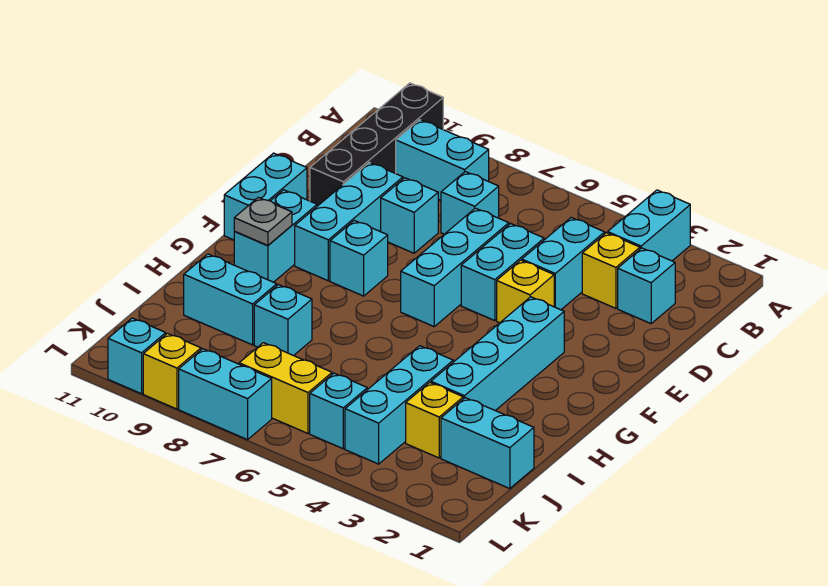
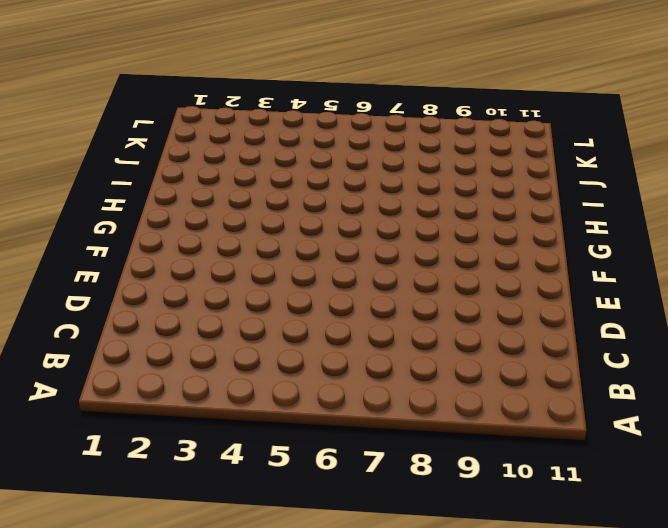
none -> cyan 1x2 brick [608,190,690,261]
none -> black 1x4 brick [310,83,443,206]
none -> cyan 1x2 brick [396,120,489,200]

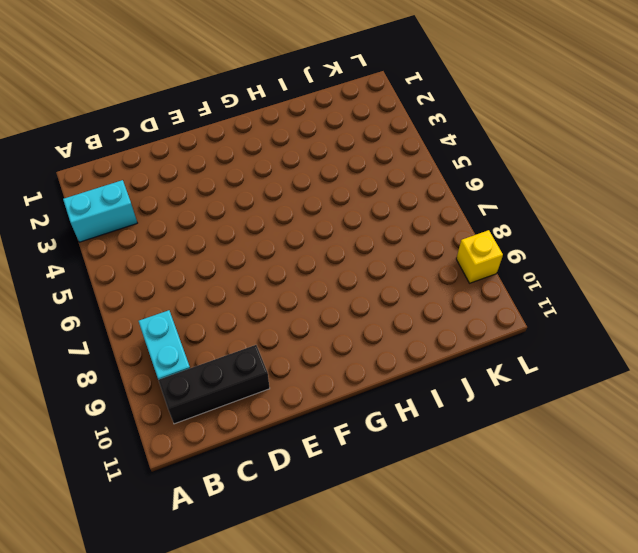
black 1x3 brick [158,345,270,424] -> black 1x4 brick [310,83,443,206]
none -> cyan 1x1 brick [618,248,675,324]
none -> yellow 1x1 brick [582,233,640,308]
none -> cyan 1x2 brick [522,218,605,310]

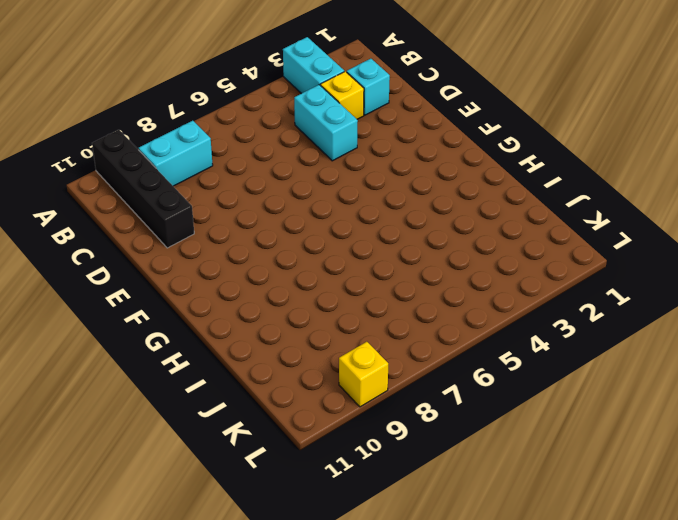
none -> cyan 1x1 brick [441,172,499,234]
none -> cyan 1x2 brick [461,224,544,321]
none -> cyan 1x3 brick [401,208,509,326]

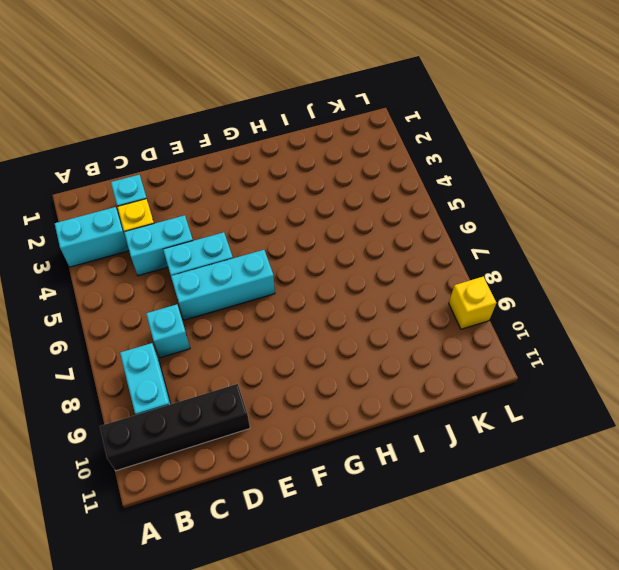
none -> cyan 1x1 brick [381,178,438,253]
none -> cyan 1x3 brick [295,162,403,281]
none -> yellow 1x1 brick [497,260,554,323]

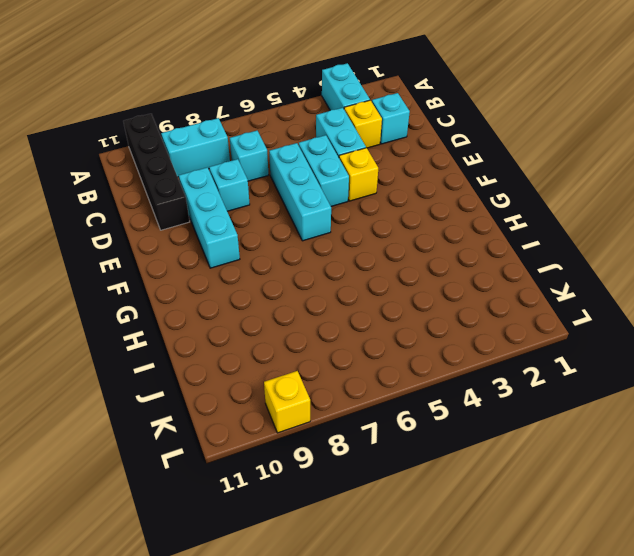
none -> cyan 1x2 brick [224,153,307,240]
none -> cyan 1x4 brick [431,297,564,411]
none -> cyan 1x1 brick [330,220,388,296]

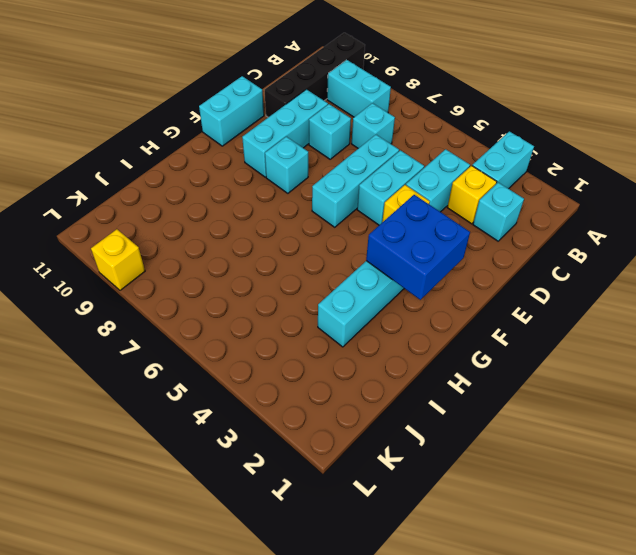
blue 2x2 brick [366,195,470,300] -> none
none -> cyan 1x2 brick [234,190,317,282]
none -> cyan 1x3 brick [345,346,453,464]
none -> cyan 1x1 brick [254,285,312,356]

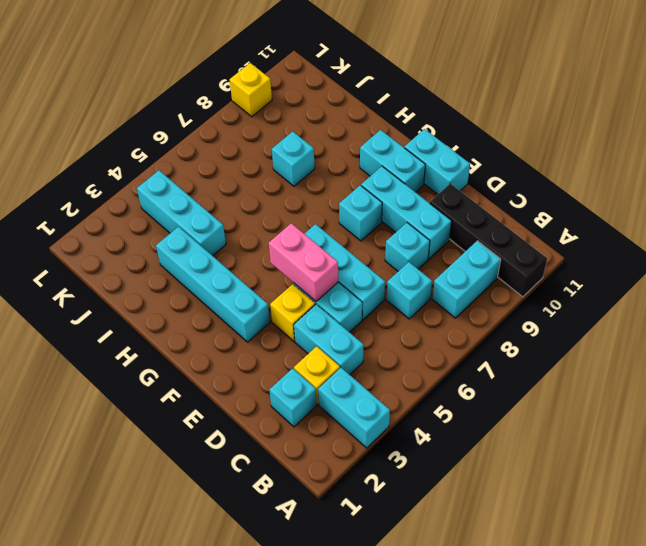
pink 1x2 brick [269,223,338,301] -> none
none -> cyan 1x2 brick [184,254,277,345]
none -> cyan 1x2 brick [441,398,534,489]
none -> yellow 1x1 brick [406,382,463,458]

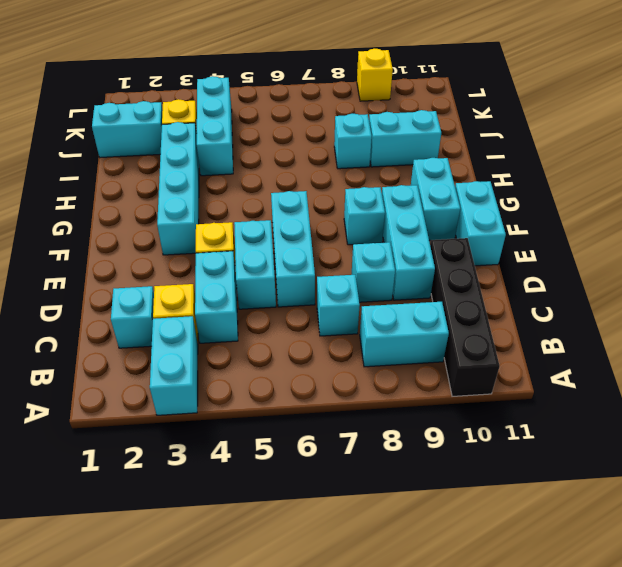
none -> cyan 1x1 brick [310,373,367,449]
none -> yellow 1x2 brick [239,343,332,433]
none -> cyan 1x2 brick [179,349,272,440]

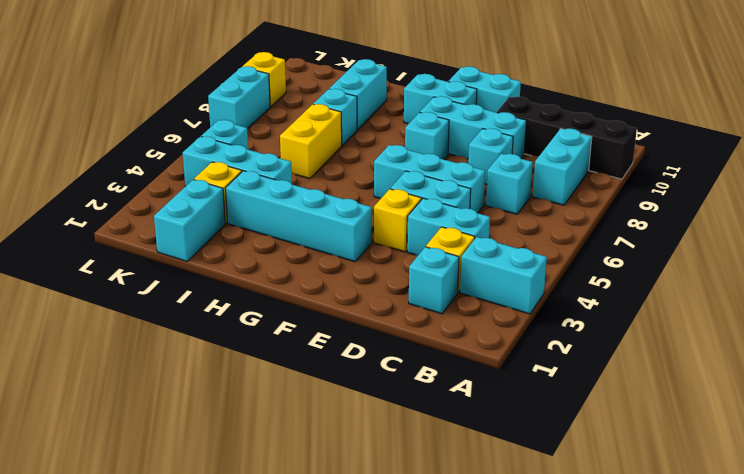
yellow 1x2 brick [280,104,342,179] -> yellow 1x2 brick moved to [239,343,332,433]
none -> cyan 1x1 brick [108,318,166,394]
none -> grey 1x1 plate [234,197,292,245]

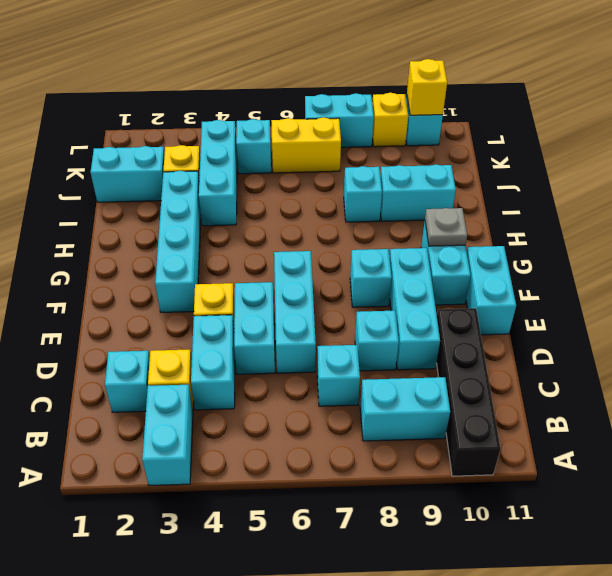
yellow 1x1 brick [407,59,447,115] -> none

